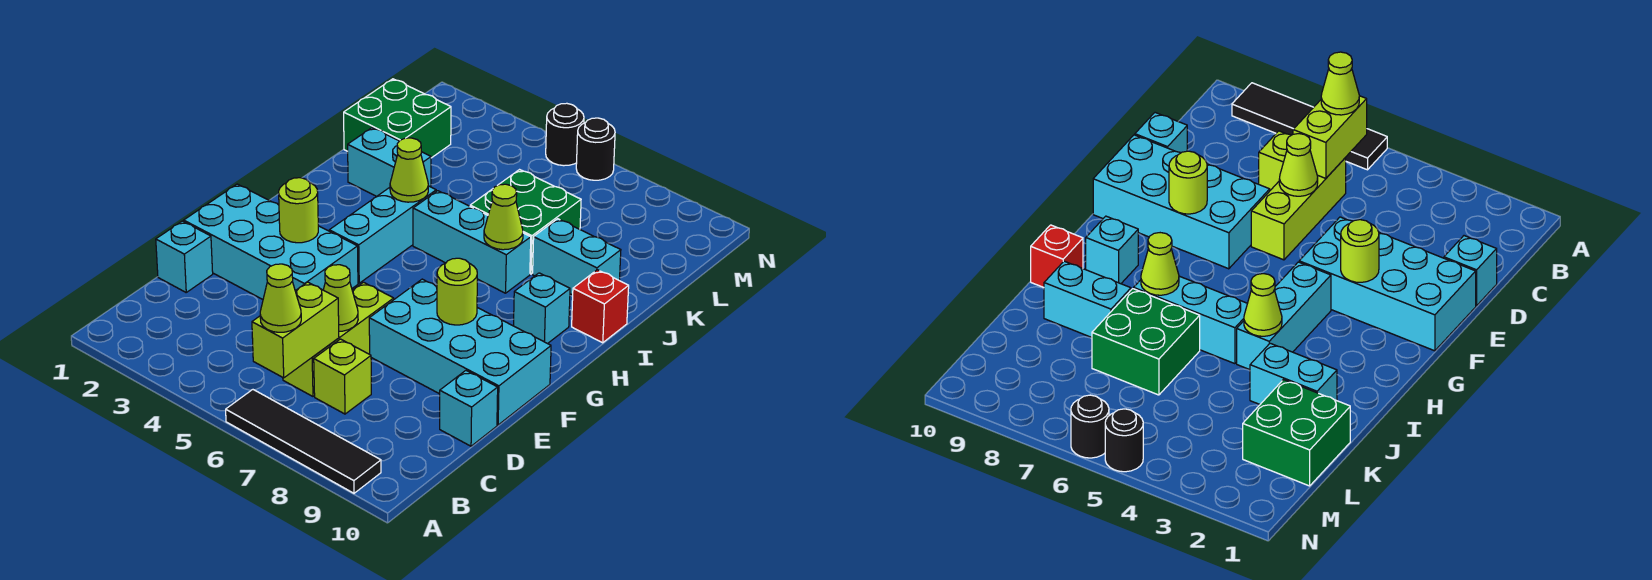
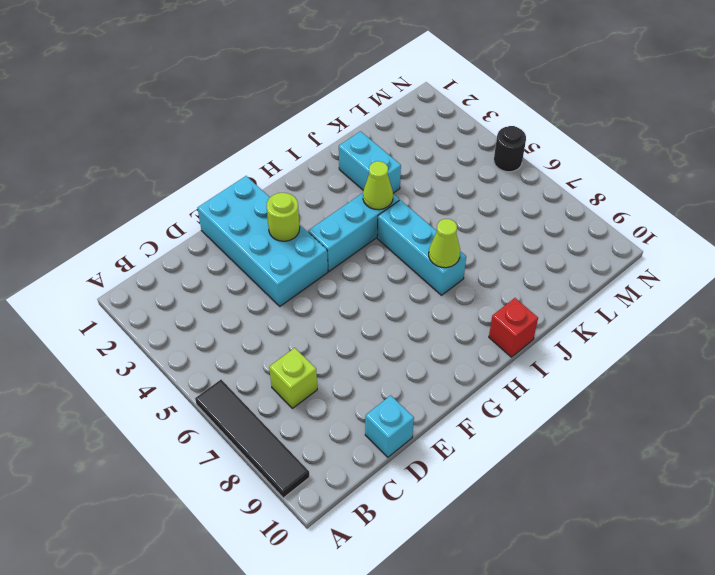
none -> lime 1x3 brick [283,282,394,396]
none -> cyan 1x1 brick [156,221,213,292]
none -> cyan 2x4 brick [369,279,551,425]

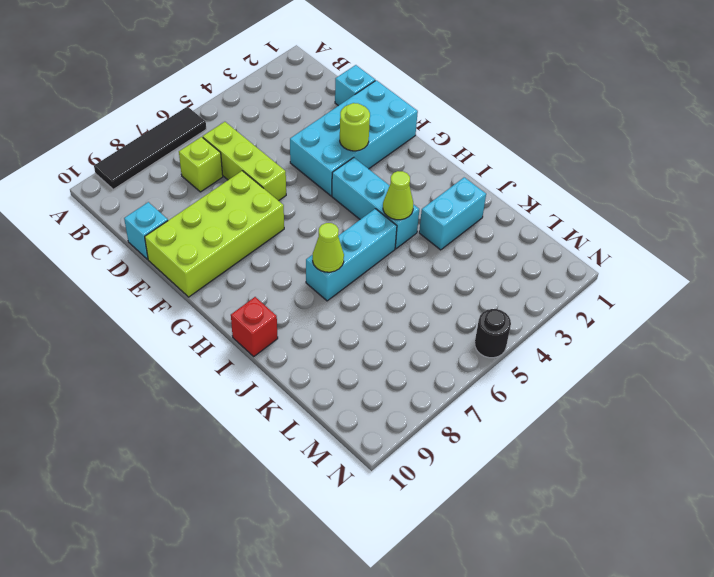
lime 2x4 brick [145,171,284,297] -> cyan 2x4 brick [369,279,551,425]
none -> cyan 1x1 brick [514,273,570,344]
none -> green 2x2 brick [470,170,581,274]
none -> cyan 1x2 brick [533,219,621,295]

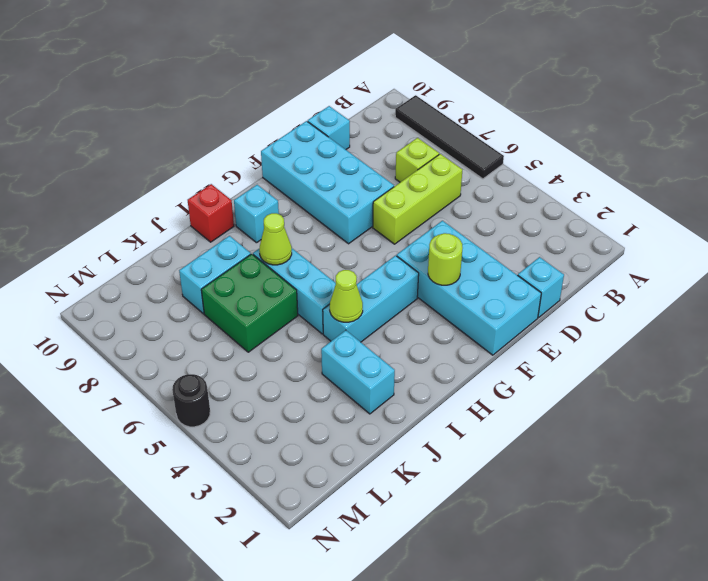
cyan 1x2 brick [179,236,251,314] -> cyan 1x2 brick turned to [533,219,621,295]
none -> green 2x2 brick [344,79,451,158]
none -> black 1x1 round brick [576,118,615,180]
none -> lime 1x2 brick [252,282,339,378]

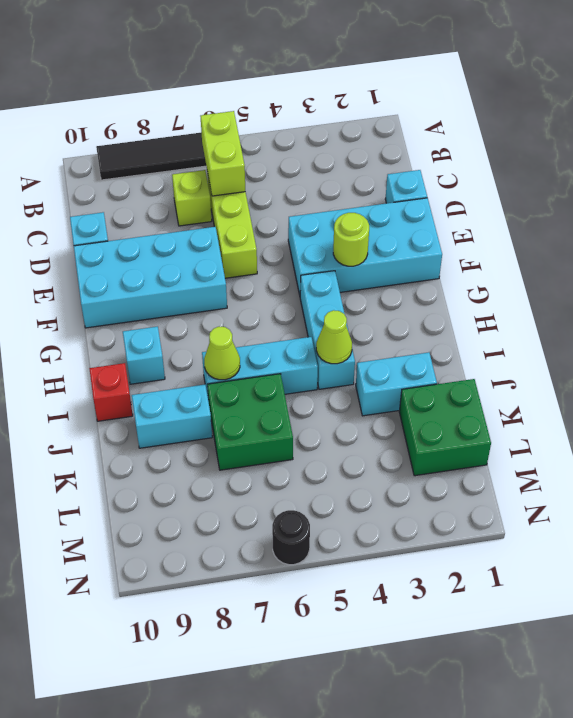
none -> black 1x1 round brick [546,103,584,166]
none -> lime 1x1 cone [323,265,358,331]
none -> lime 1x1 round brick [437,258,477,325]

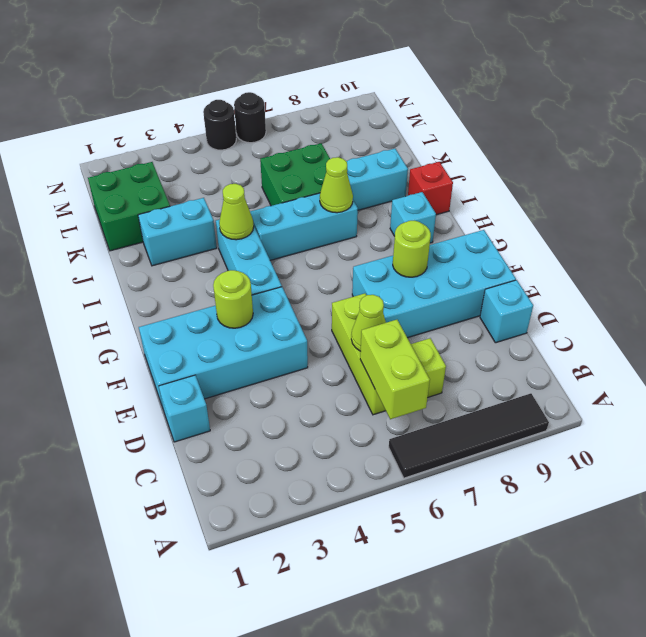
none -> lime 1x1 cone [260,264,301,332]

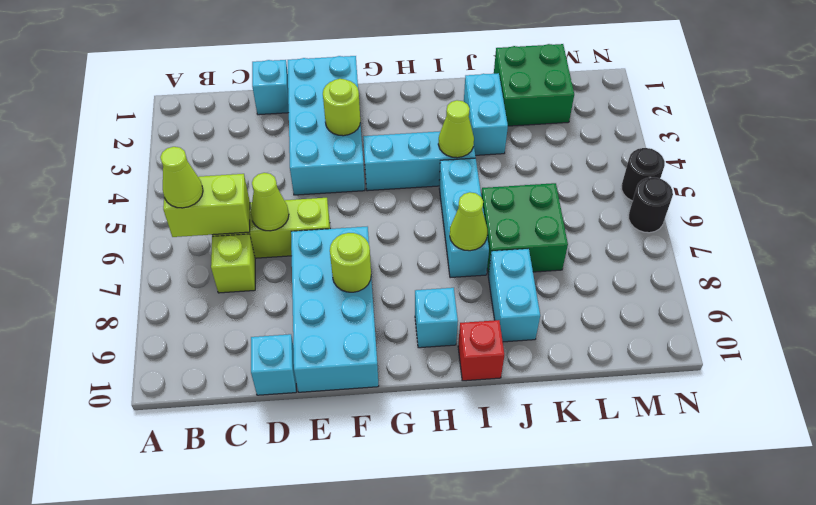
none -> black 1x4 tile [226,390,381,493]

